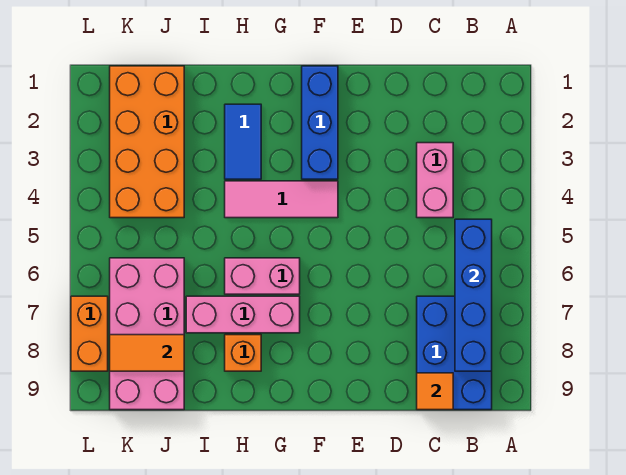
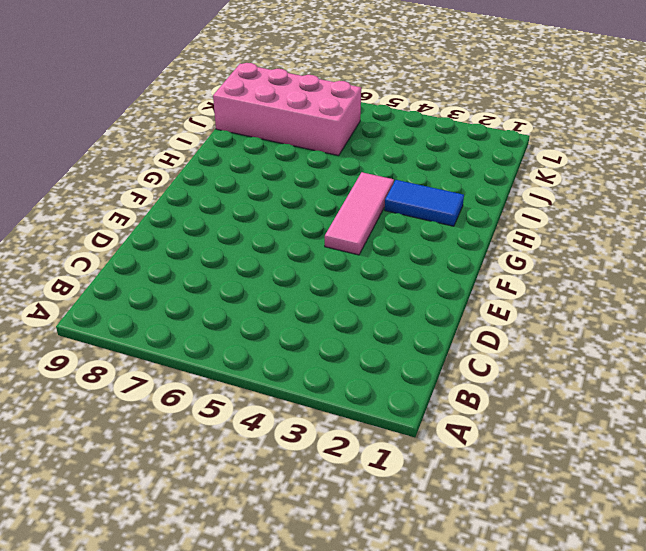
none -> blue 2x3 brick [417,296,492,410]
none -> pink 1x2 brick [417,143,453,218]
none -> blue 1x3 brick [302,66,338,179]

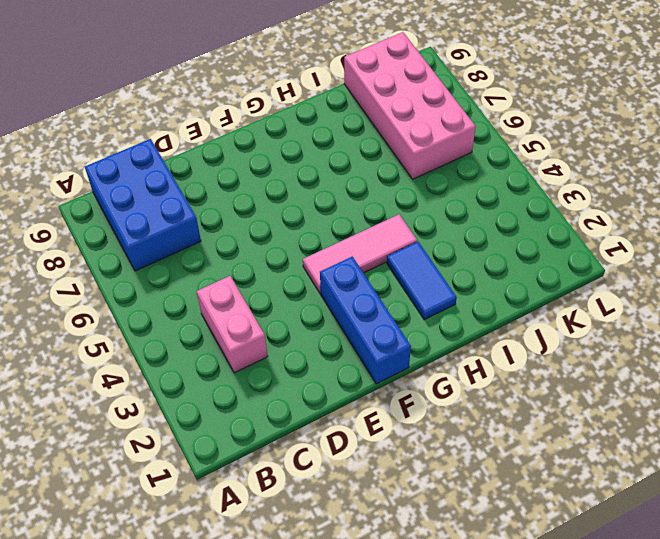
none -> pink 1x2 brick [225,258,300,294]
none -> pink 1x3 brick [186,296,300,333]
none -> orange 1x1 brick [225,335,261,371]

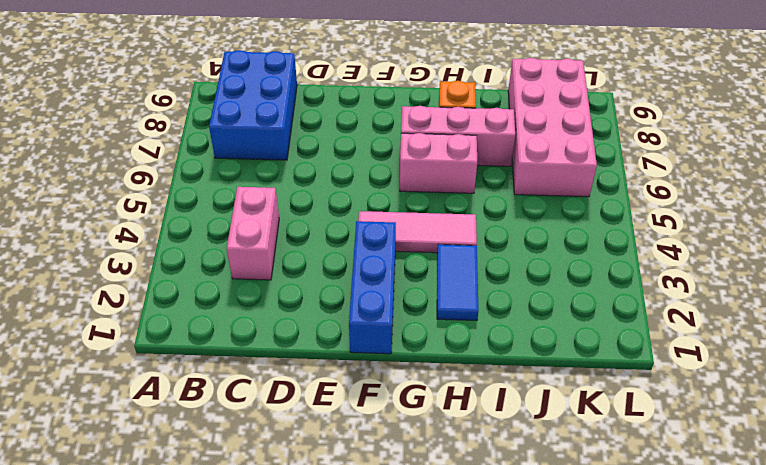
none -> orange 2x4 brick [110,66,184,218]
none -> orange 1x2 brick [71,296,108,371]
none -> blue 1x4 brick [455,219,492,371]

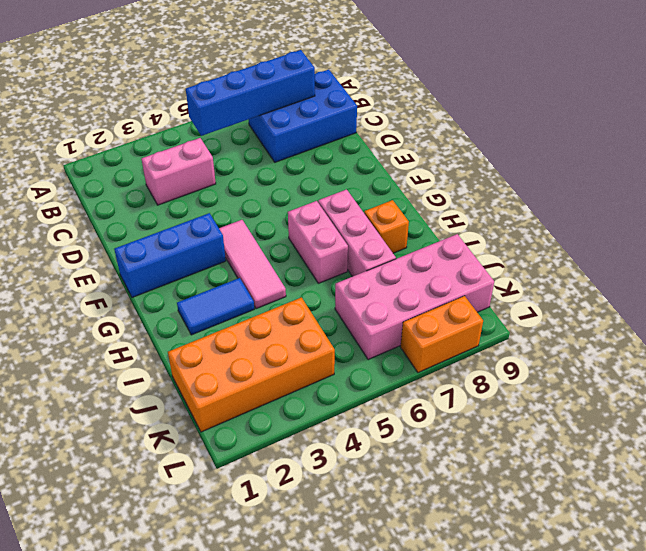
none -> orange 1x1 tile [417,373,453,410]
none -> orange 1x2 tile [110,335,184,371]

